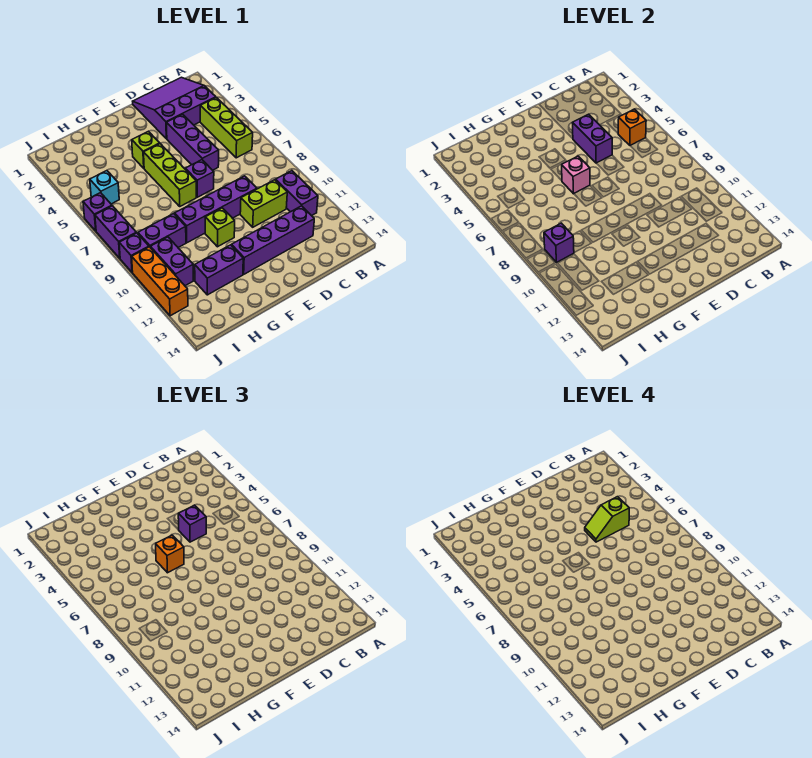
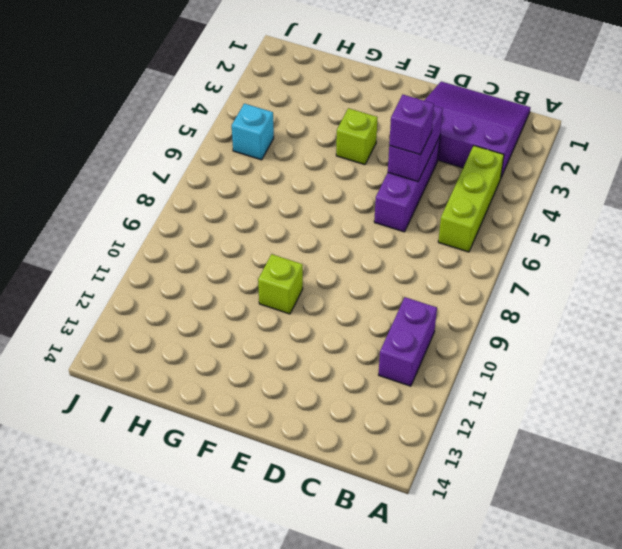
none -> lime 1x2 brick [240,180,287,227]
none -> purple 1x4 brick [231,206,314,274]
none -> purple 1x4 brick [175,176,257,243]

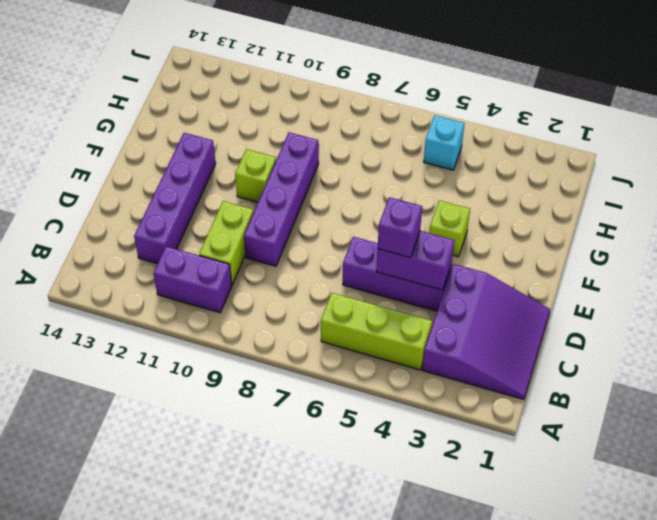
none -> purple 1x1 brick [185,160,214,197]
none -> lime 1x3 brick [144,144,196,206]
none -> purple 1x2 brick [195,245,243,295]

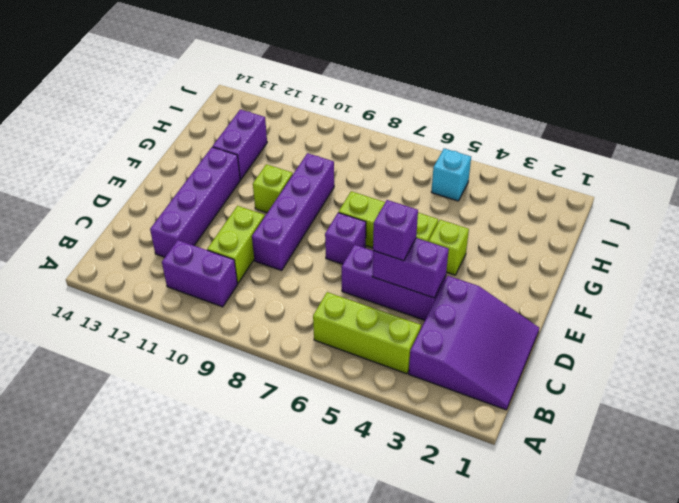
none -> purple 1x2 brick [138,214,186,248]
none -> purple 1x2 brick [150,237,193,286]
none -> purple 1x1 brick [83,193,112,231]

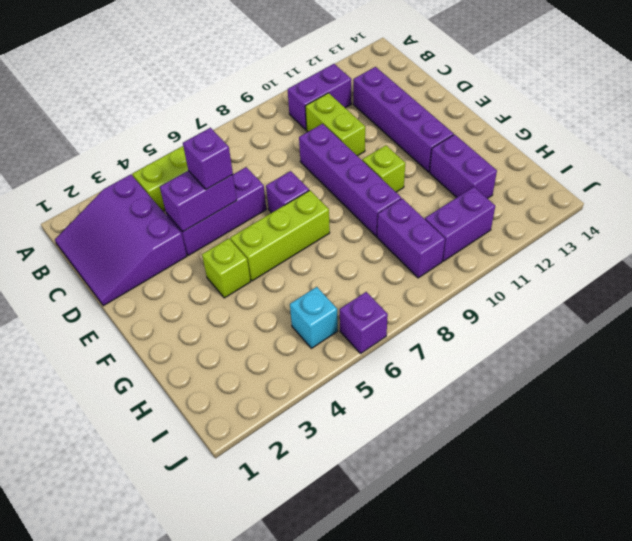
none -> purple 1x2 brick [95,206,136,258]
none -> purple 1x1 brick [119,233,149,272]
none -> orange 1x3 brick [132,247,188,316]

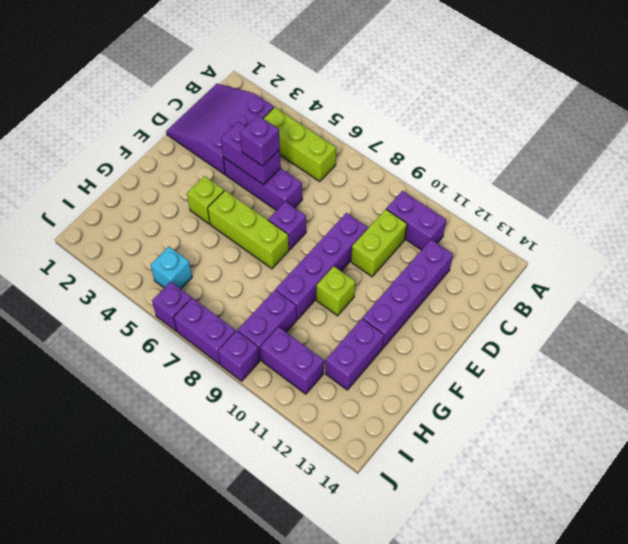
none -> orange 1x3 brick [132,247,188,316]
none -> orange 1x1 brick [618,109,646,145]
none -> pink 1x1 brick [562,156,590,194]

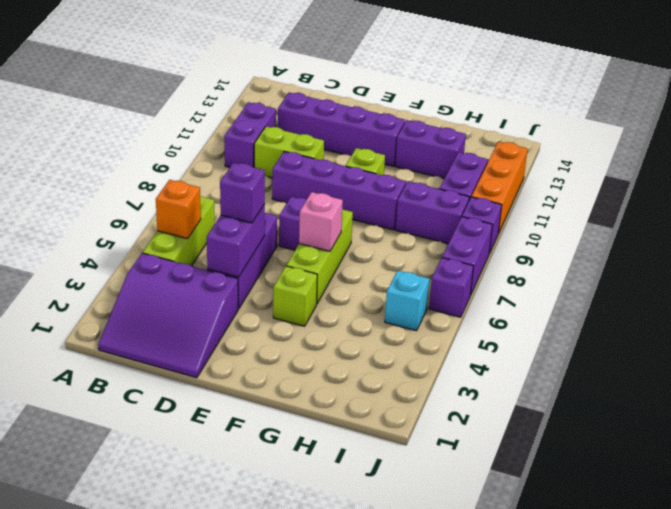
none -> purple 1x1 brick [544,223,574,262]
none -> orange 1x1 brick [156,535,184,573]
none -> lime 1x2 slope [585,497,629,542]

